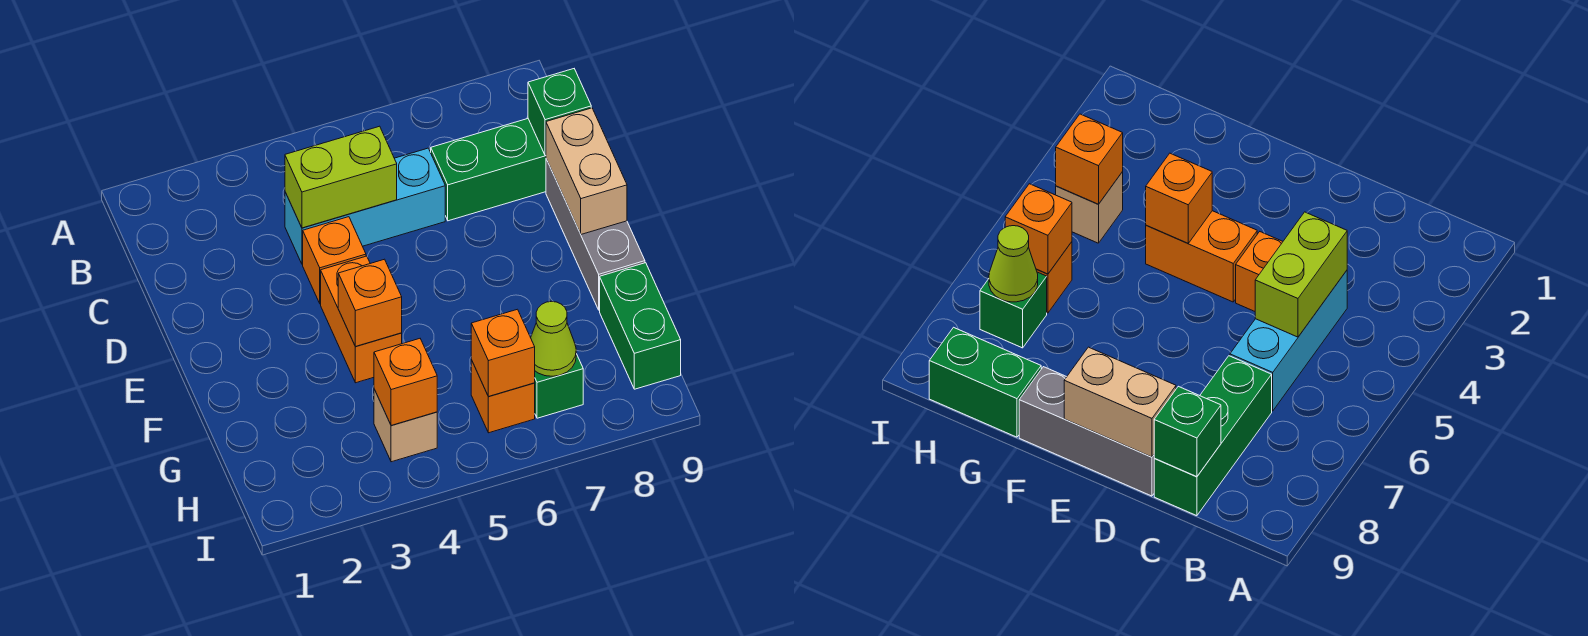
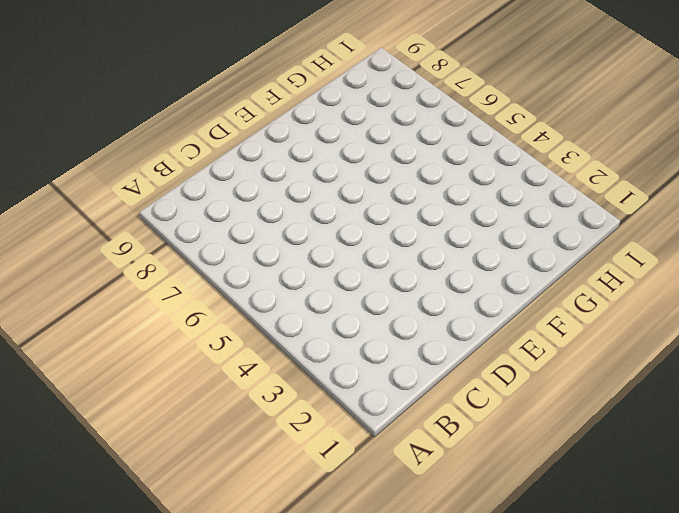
none -> cyan 1x3 brick [285,148,445,264]
none -> green 1x3 brick [431,119,546,221]
none -> orange 1x1 brick [303,217,366,304]

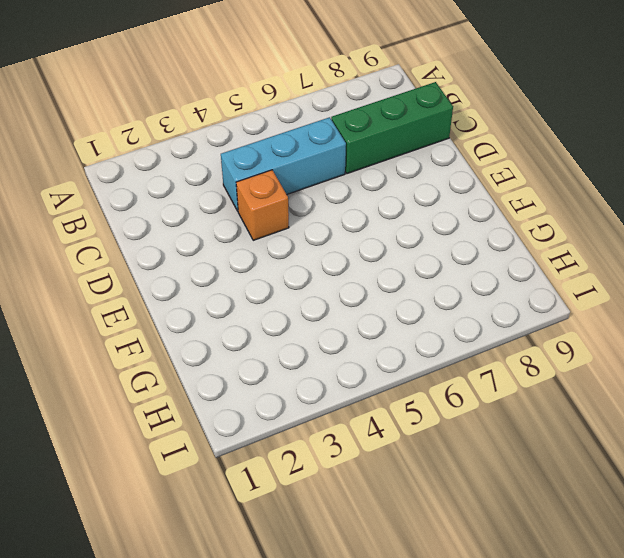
none -> grey 1x3 brick [546,159,645,310]
none -> orange 1x2 brick [321,256,402,383]
none -> green 1x2 brick [600,263,681,389]

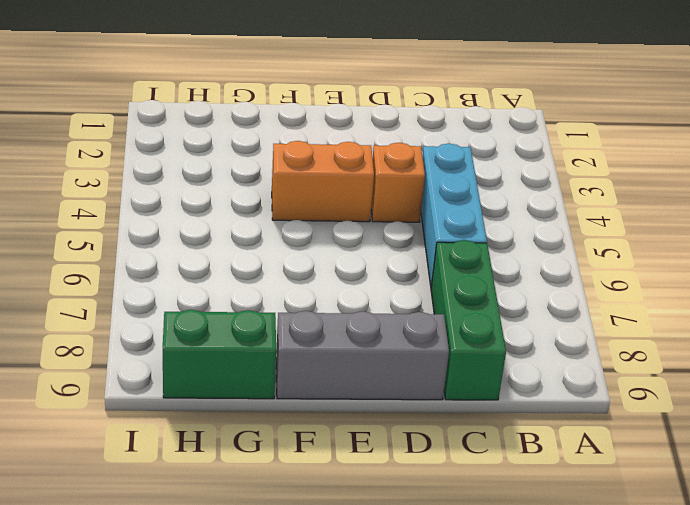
none -> tan 1x1 brick [374,389,437,462]
none -> orange 1x1 brick [471,360,535,433]
none -> green 1x1 brick [535,354,583,418]

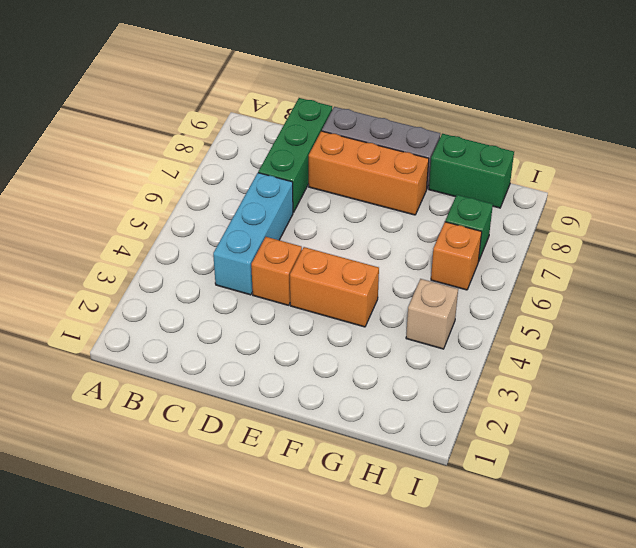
orange 1x3 brick [309,131,429,215] -> none
none -> lime 1x2 brick [285,126,397,228]
none -> green 1x1 brick [528,69,591,156]
none -> tan 1x2 brick [546,108,627,234]

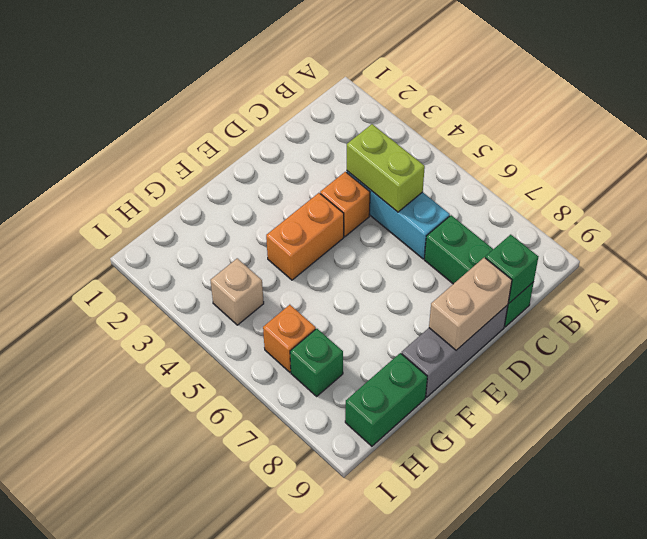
none -> orange 1x1 brick [338,259,402,346]
none -> orange 1x1 brick [374,339,437,425]
none -> orange 1x1 brick [471,309,535,396]

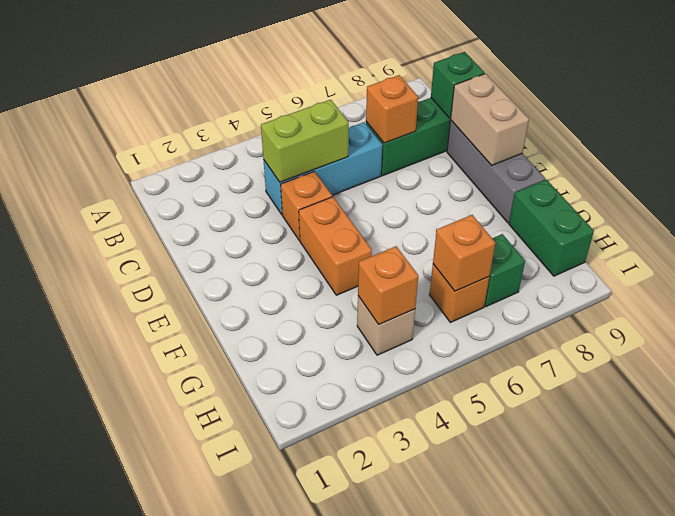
orange 1x1 brick [366,75,418,143] -> orange 1x1 brick moved to [338,259,402,346]
none -> lime 1x1 cone [531,301,576,376]

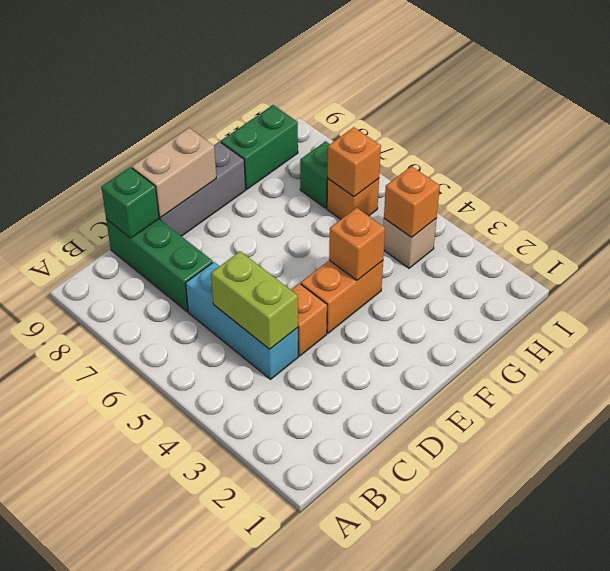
none -> lime 1x1 cone [531,301,576,376]

